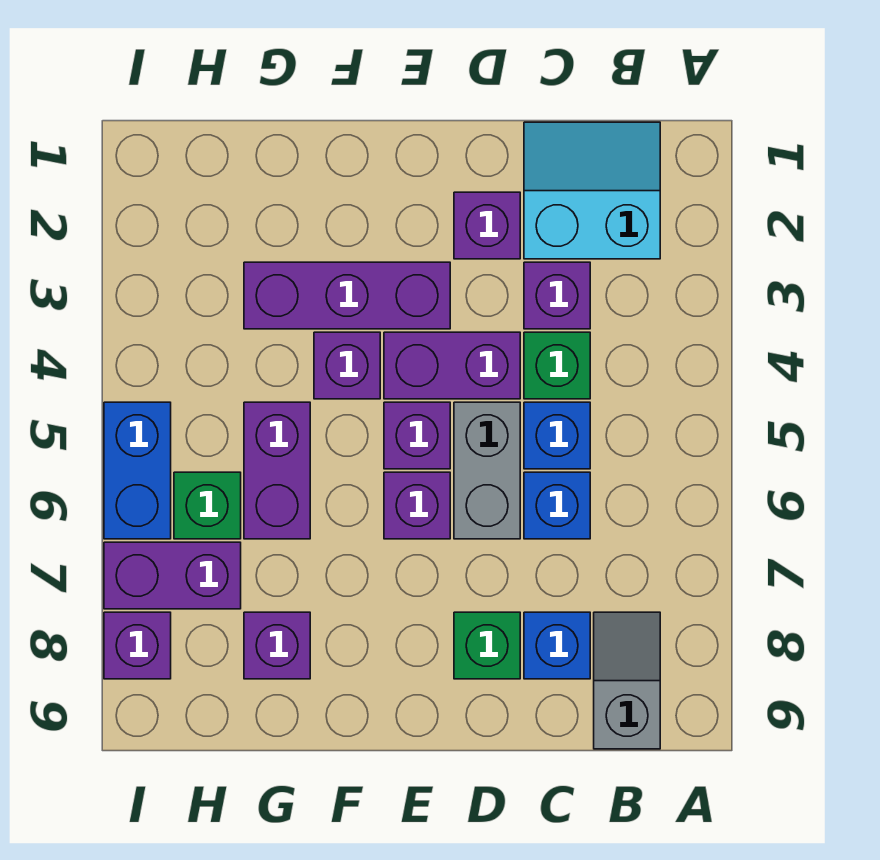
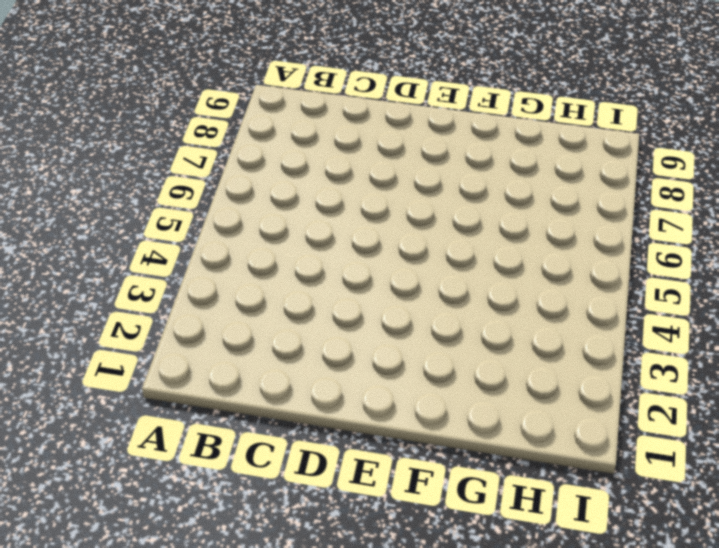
none -> cyan 2x2 slope [524,122,660,259]
none -> grey 1x2 slope [594,612,660,749]
none -> purple 1x1 brick [524,262,590,329]

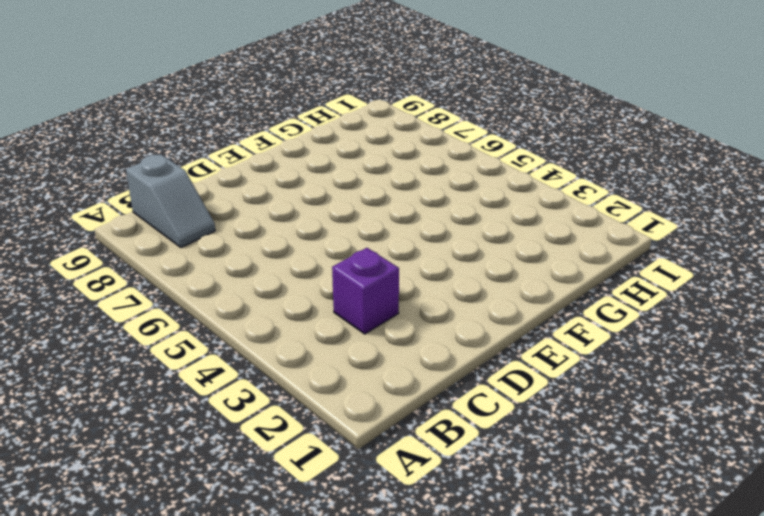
none -> cyan 2x2 slope [524,122,660,259]
none -> green 1x1 brick [524,332,590,399]
none -> blue 1x1 brick [524,402,590,469]

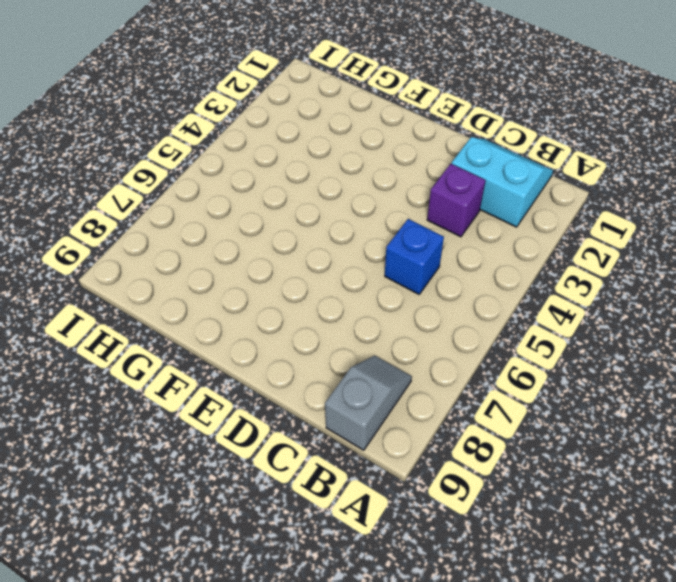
none -> green 1x1 brick [524,332,590,399]
none -> blue 1x1 brick [524,472,590,539]
none -> blue 1x1 brick [524,612,590,679]

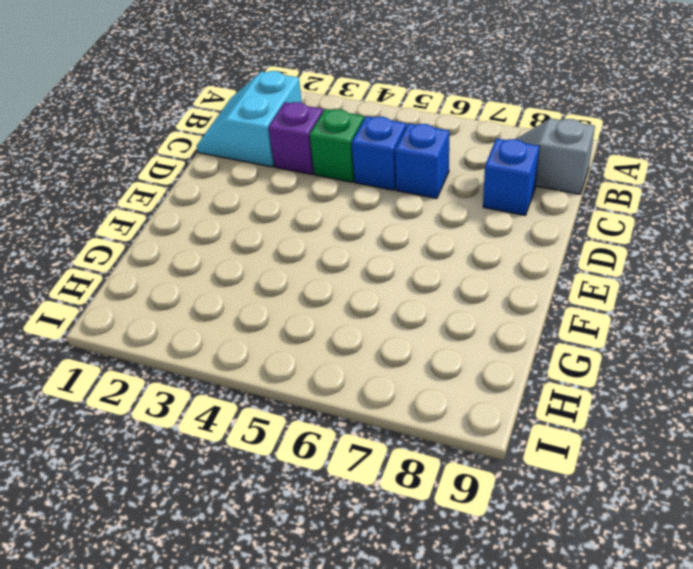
none -> purple 1x1 brick [454,192,520,259]
none -> purple 1x2 brick [384,332,520,399]
none -> grey 1x2 brick [454,402,520,539]

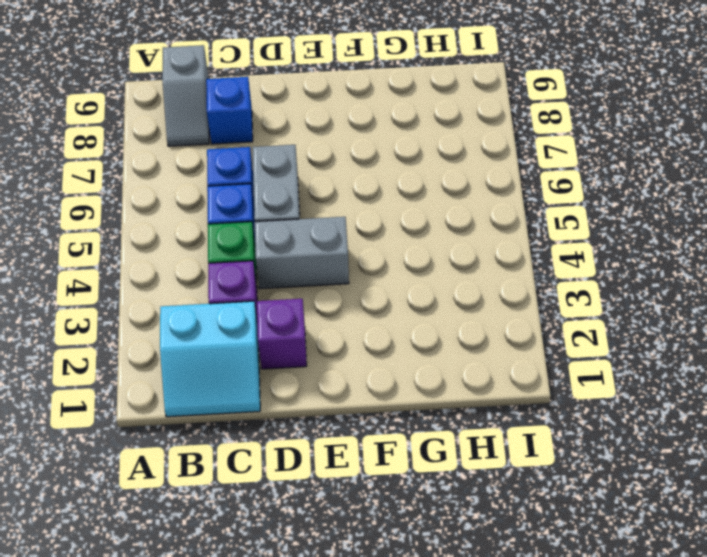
grey 1x2 brick [255,217,349,289] -> purple 1x2 brick [384,332,520,399]
none -> green 1x1 brick [454,612,520,679]
none -> purple 1x3 brick [244,262,450,329]
none -> purple 1x1 brick [384,402,450,469]

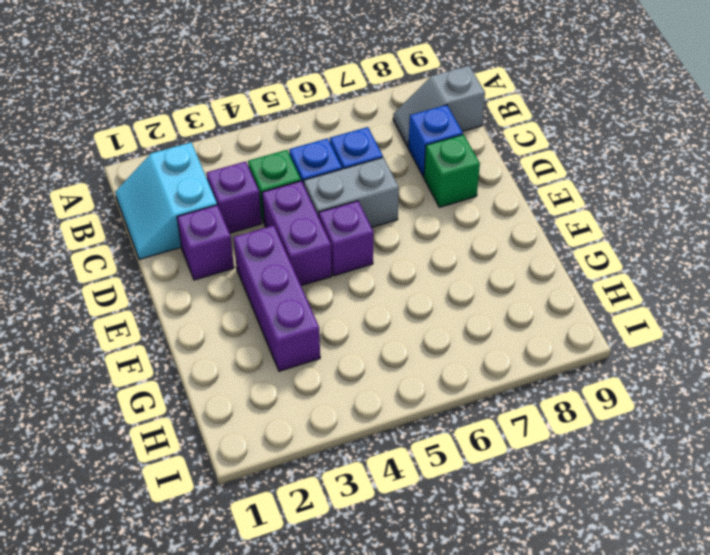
none -> purple 1x1 brick [384,472,450,539]
none -> purple 1x1 brick [314,332,380,399]
none -> purple 1x2 brick [244,402,310,539]

